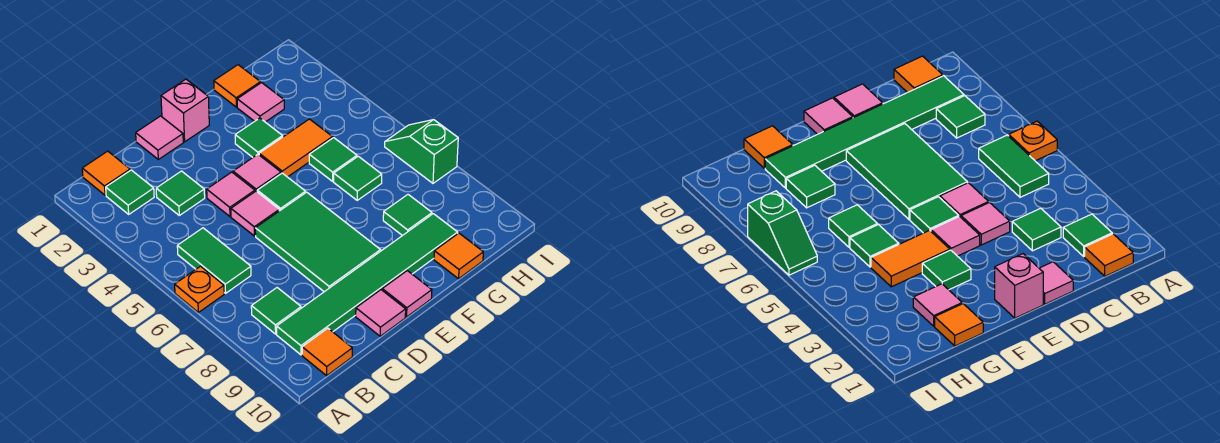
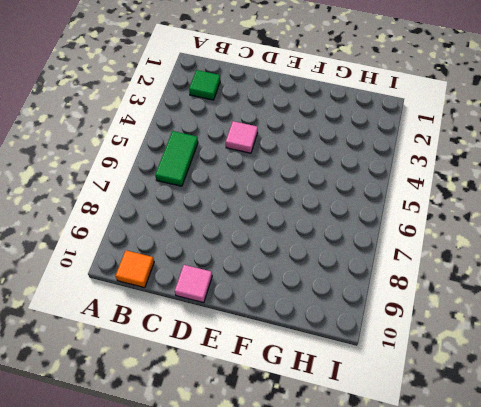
none -> orange 1x1 plate [175,266,224,312]
none -> orange 1x1 tile [82,151,130,195]
none -> green 1x1 tile [251,288,301,334]

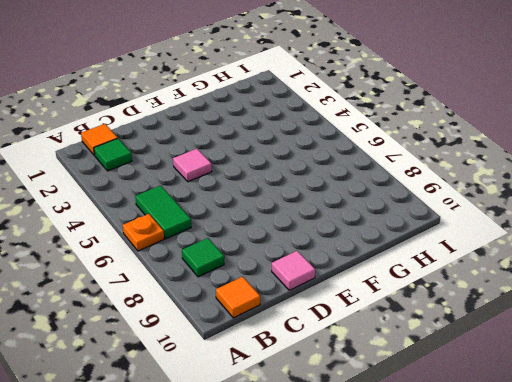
none -> green 1x6 tile [277,214,458,355]
none -> green 1x1 tile [156,171,205,215]
none -> pink 1x1 tile [136,116,183,159]

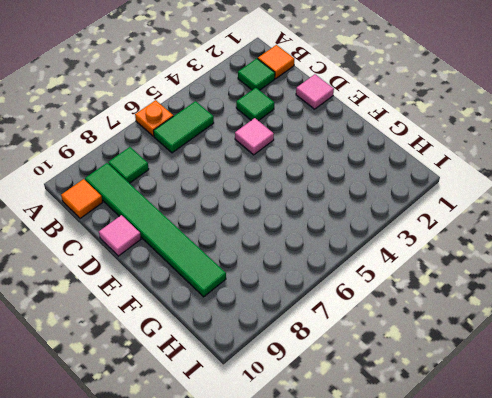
none -> pink 1x1 tile [231,191,279,236]
none -> green 2x3 tile [255,192,380,292]
none -> pink 1x1 brick [161,79,209,142]

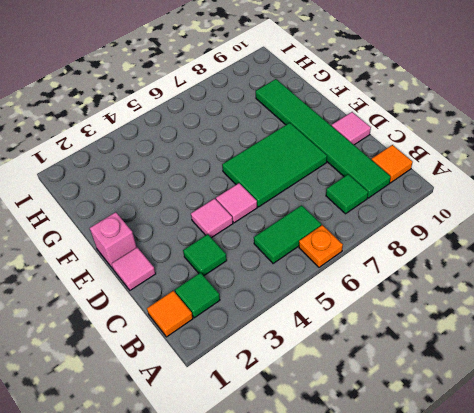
none -> pink 1x1 tile [233,154,281,191]
none -> green 1x1 tile [257,173,306,211]
none -> pink 1x1 tile [382,271,432,317]

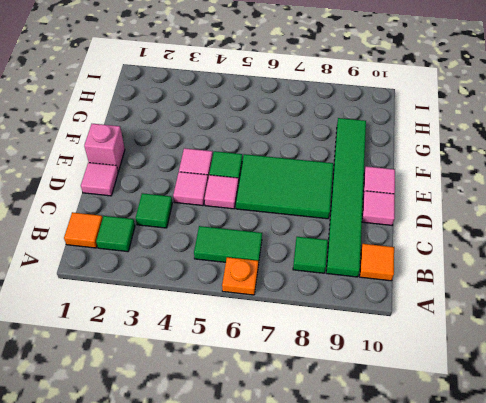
none -> green 1x1 tile [235,118,283,157]
none -> orange 1x2 tile [259,119,333,177]
none -> orange 1x1 tile [214,65,260,107]

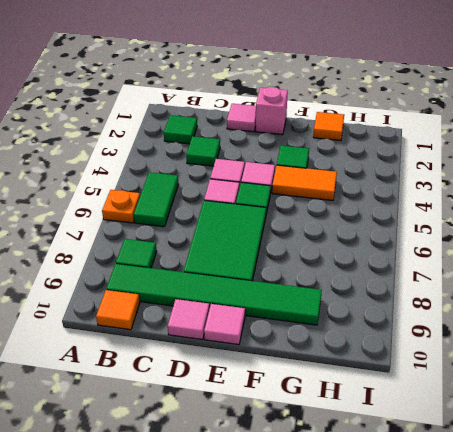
none -> orange 1x1 tile [82,151,130,195]
none -> pink 1x1 tile [237,83,284,122]
none -> green 1x1 tile [309,138,357,181]

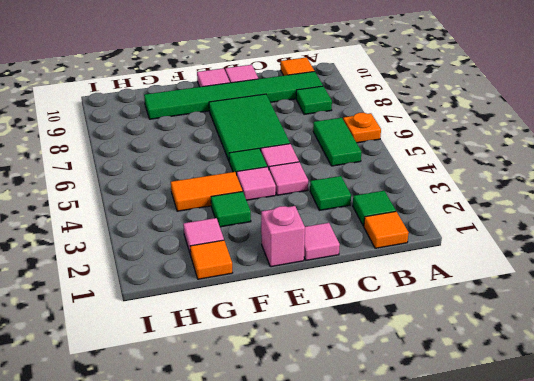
none -> green 1x1 tile [309,138,357,181]
none -> green 1x1 tile [334,156,382,200]
none -> green 1x1 tile [383,195,432,236]

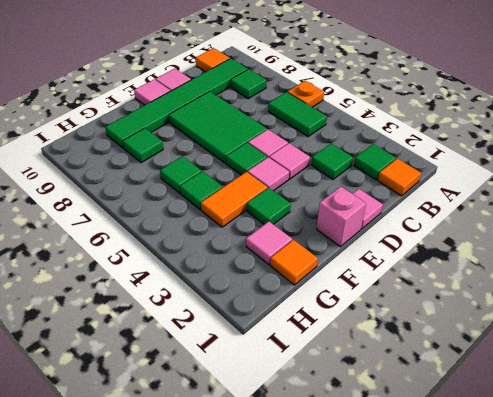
none -> orange 1x1 tile [434,233,483,279]
none -> green 1x2 slope [385,120,458,183]

